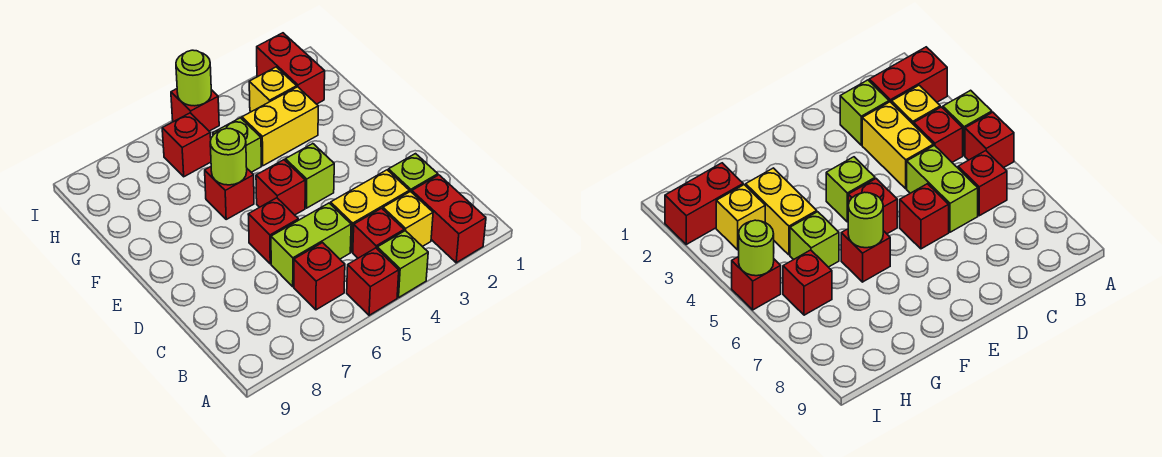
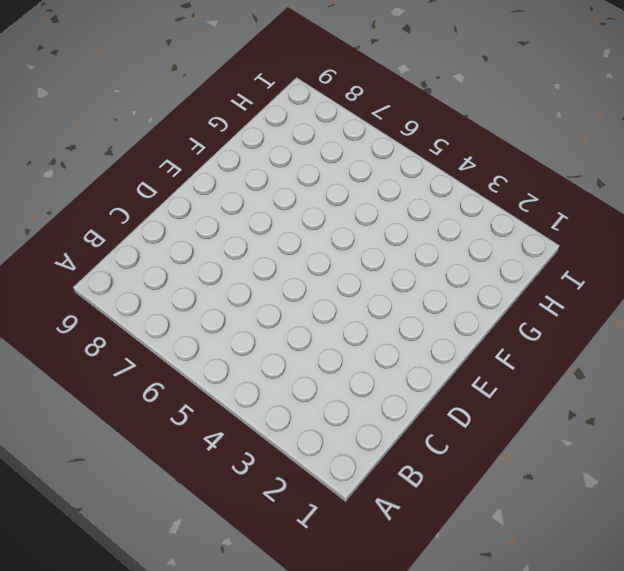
none -> red 1x2 brick [412,175,486,263]
none -> lime 1x1 brick [377,231,428,298]
none -> red 1x1 brick [347,248,399,315]

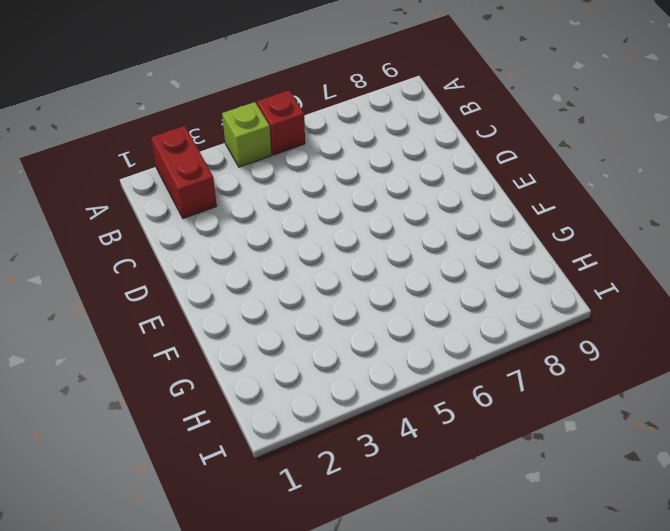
none -> yellow 1x1 brick [383,191,433,247]
none -> red 1x1 brick [353,208,404,258]
none -> red 1x1 brick [294,243,345,310]

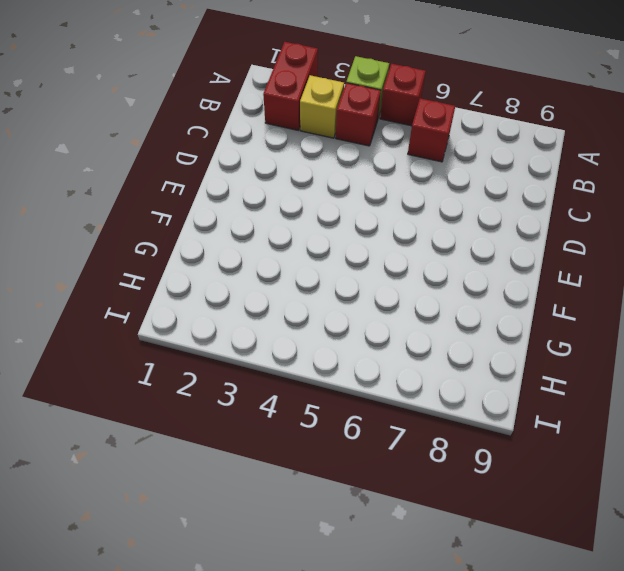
none -> lime 1x1 brick [388,154,438,192]
none -> yellow 1x2 brick [331,170,409,252]
none -> lime 1x2 brick [271,203,351,287]

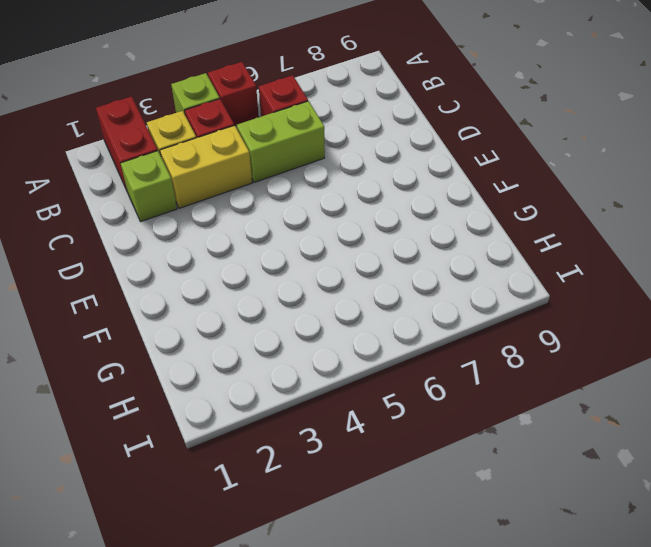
none -> red 1x1 brick [248,198,298,264]
none -> lime 1x1 brick [285,144,334,208]
none -> red 1x1 brick [256,160,305,215]

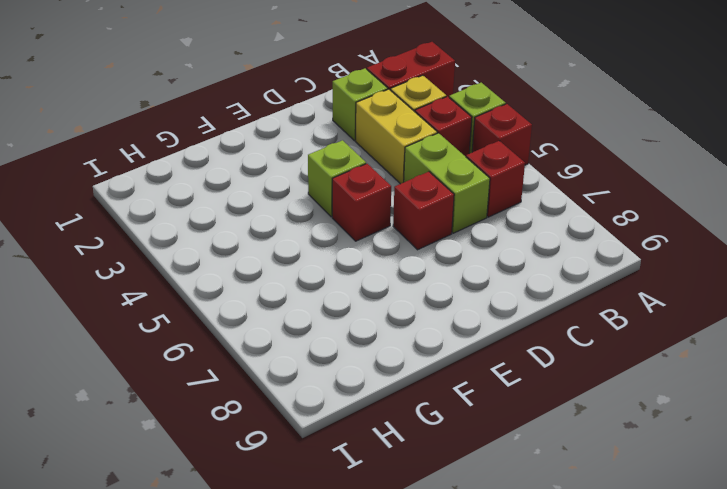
none -> red 1x1 brick [205,167,254,219]
none -> yellow 1x2 brick [242,87,318,166]
none -> lime 1x1 brick [213,118,261,172]

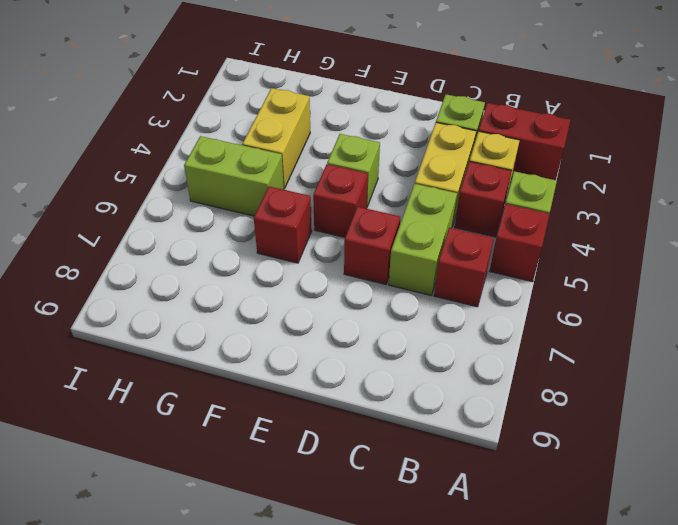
lime 1x2 brick [184,136,284,216] -> lime 1x1 brick [213,118,261,172]
none -> red 1x2 brick [257,33,325,104]
none -> yellow 1x1 brick [249,67,297,112]
none -> red 1x1 brick [162,113,211,177]

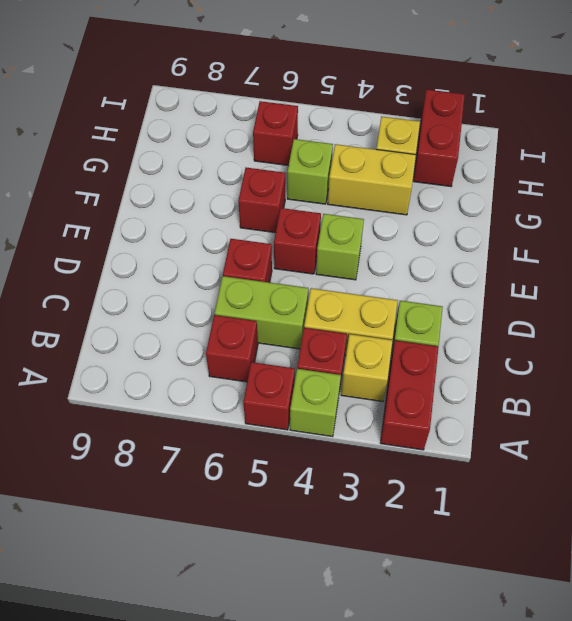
none -> red 1x1 brick [171,89,219,131]
none -> lime 1x1 round brick [210,128,247,185]
none -> lime 1x1 round brick [176,50,211,106]

